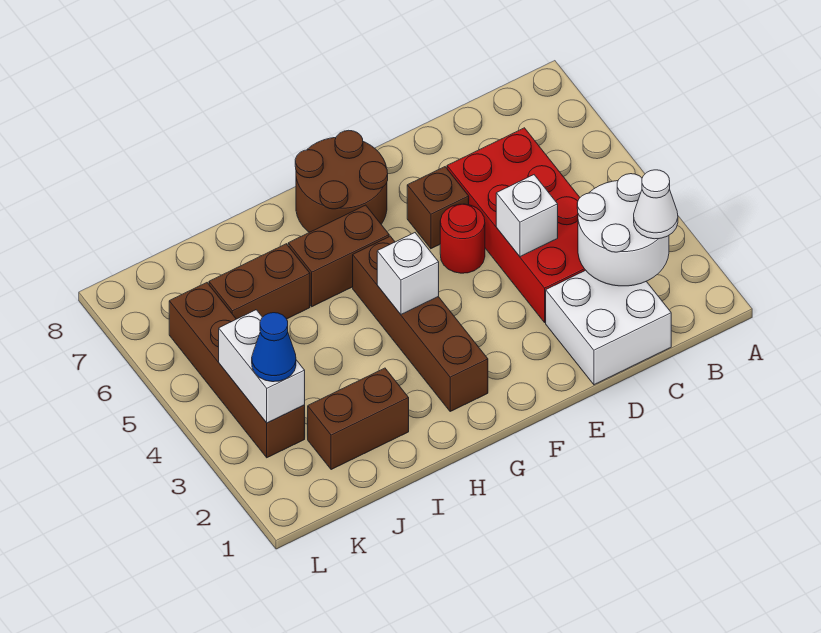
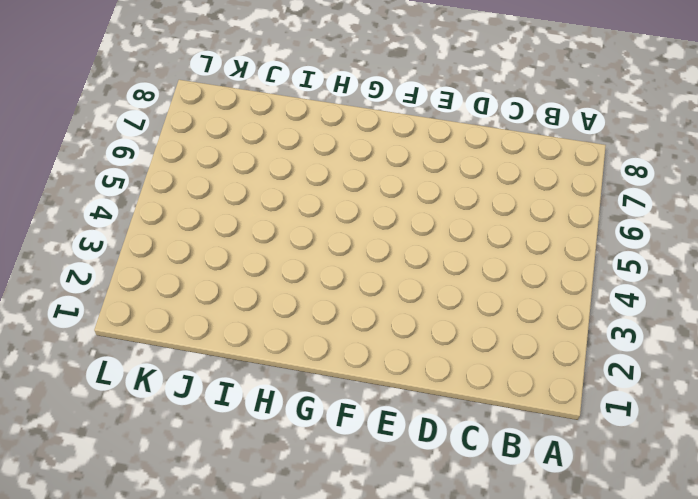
none -> white 2x2 brick [546,270,671,385]
none -> red 2x4 brick [447,128,585,322]
none -> red 1x1 round brick [440,204,485,273]

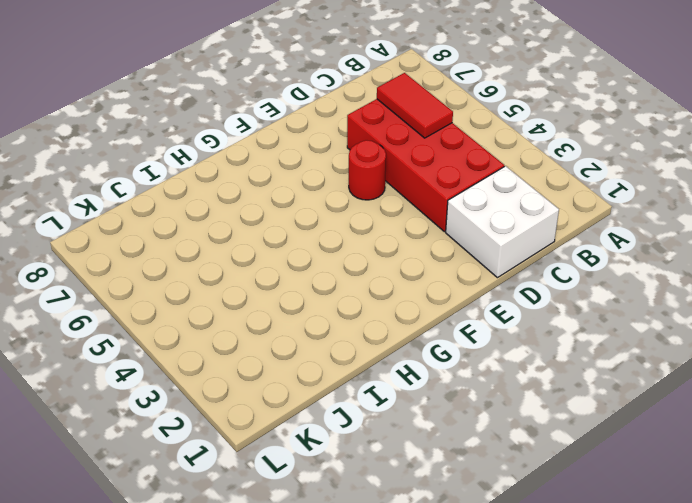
red 1x2 tile [377,73,453,138] -> none
none -> brown 1x1 brick [407,167,469,249]
none -> brown 2x2 round brick [295,130,388,232]
none -> brown 1x4 brick [353,236,488,411]

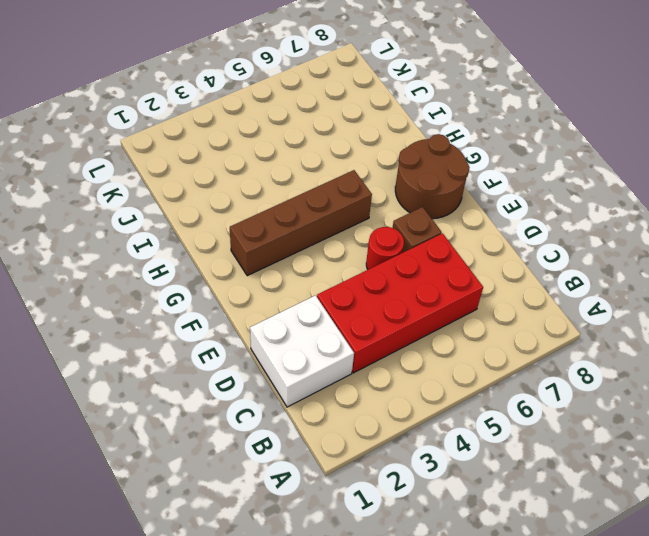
none -> brown 1x2 brick [288,205,389,307]
none -> brown 1x2 brick [308,368,409,470]
none -> brown 1x2 brick [209,244,310,319]

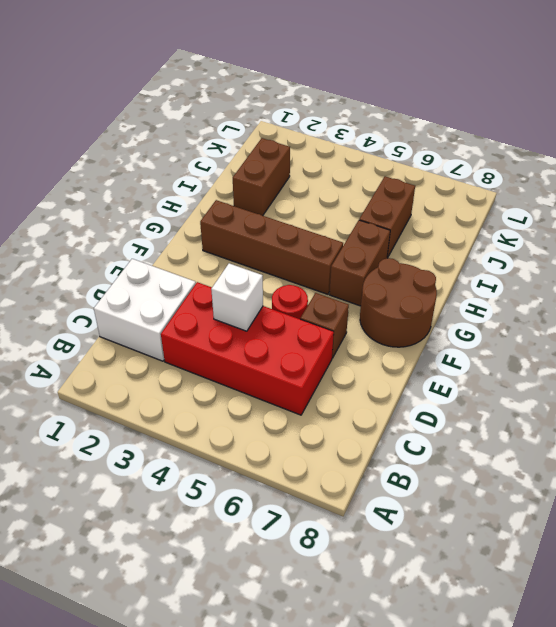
none -> brown 1x4 brick [169,283,305,458]
none -> white 2x2 round brick [577,174,669,286]
none -> white 1x1 brick [377,233,439,314]

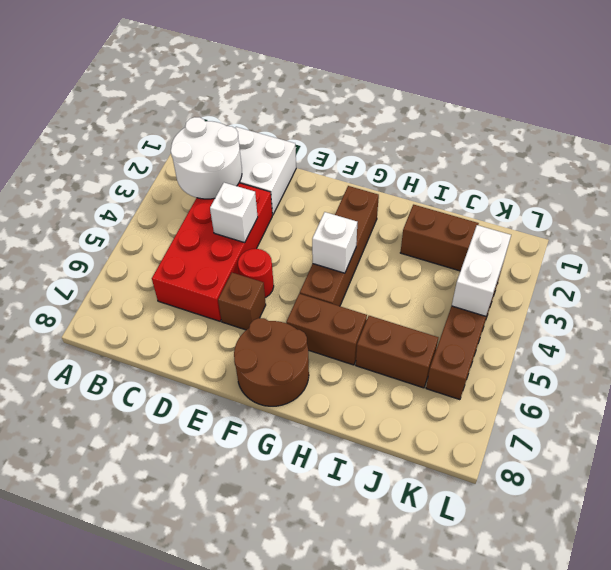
none -> white 1x1 cone [634,170,678,239]
none -> blue 1x1 cone [252,313,296,382]

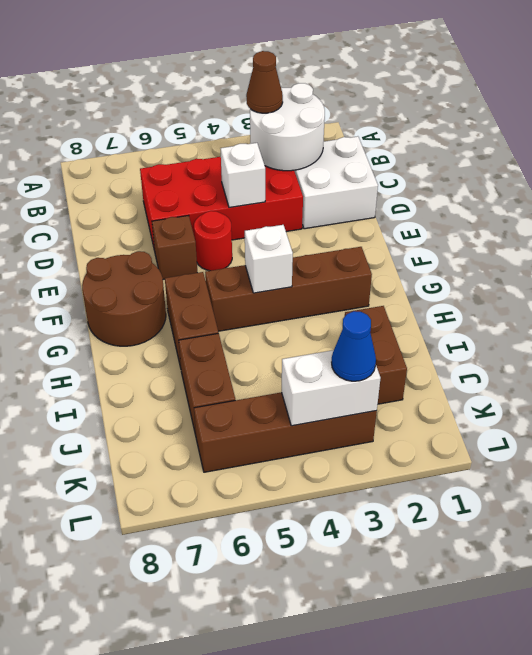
brown 1x1 cone [246,51,283,113] -> none
none -> white 1x1 cone [634,170,678,239]

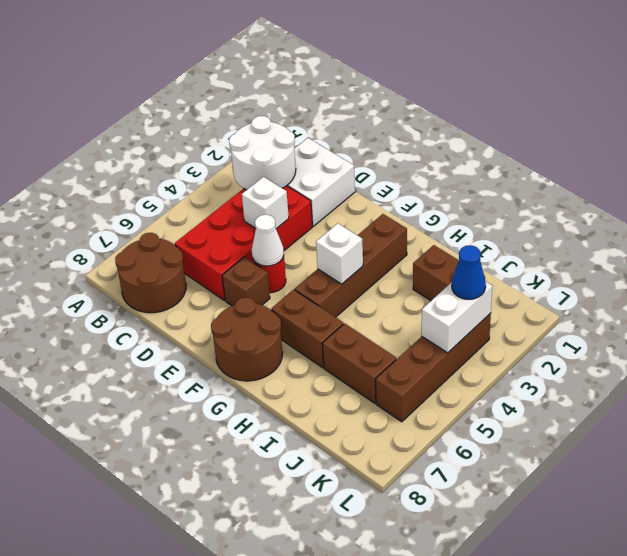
brown 2x2 round brick [115,233,186,313] -> none
white 1x1 cone [252,215,284,266] -> white 1x1 cone moved to [634,170,678,239]

